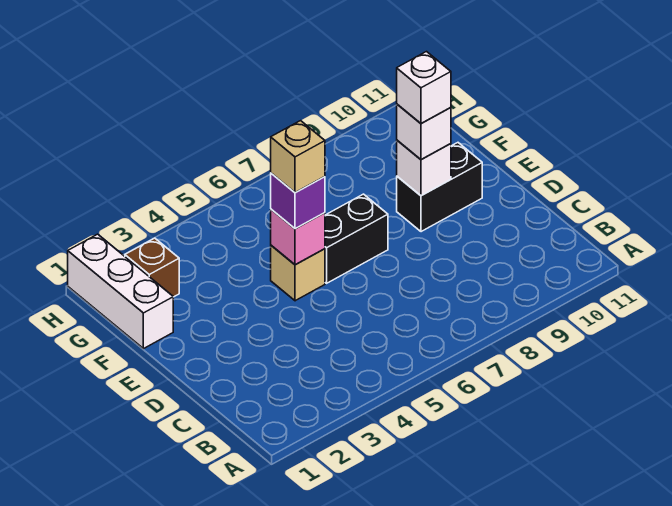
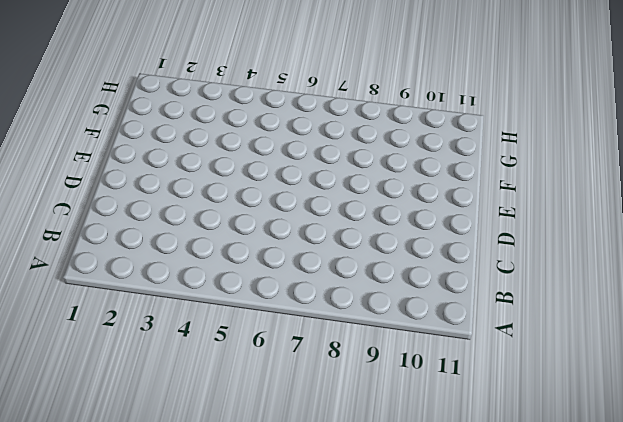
none -> tan 1x1 brick [271,245,325,301]
none -> black 1x2 brick [325,194,388,283]

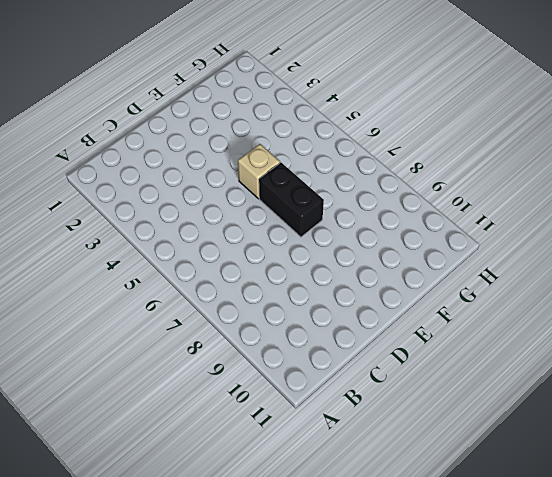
none -> black 1x2 brick [397,143,482,232]
none -> white 1x3 brick [68,234,173,349]

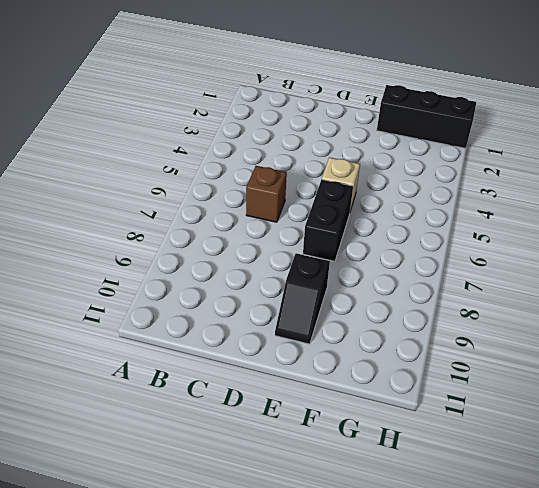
brown 1x1 brick [246,166,287,222] -> brown 1x1 brick moved to [125,238,179,297]
black 1x2 slope [275,253,330,344] -> black 1x2 brick [397,143,482,232]
black 1x3 brick [377,85,476,148] -> white 1x3 brick [68,234,173,349]
none -> pink 1x1 brick [271,209,325,265]
none -> white 1x1 brick [397,140,451,196]

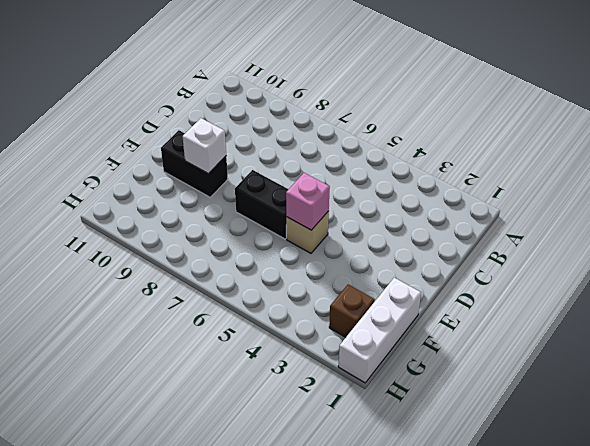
none -> purple 1x1 brick [271,173,325,229]
none -> white 1x1 brick [397,104,451,160]

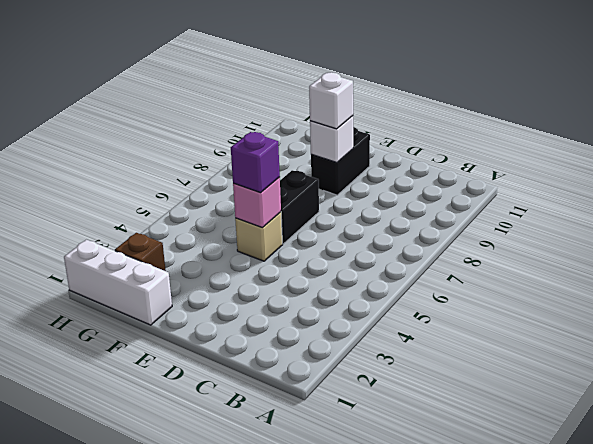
none -> tan 1x1 brick [271,121,325,193]
none -> white 1x1 brick [397,52,451,124]

